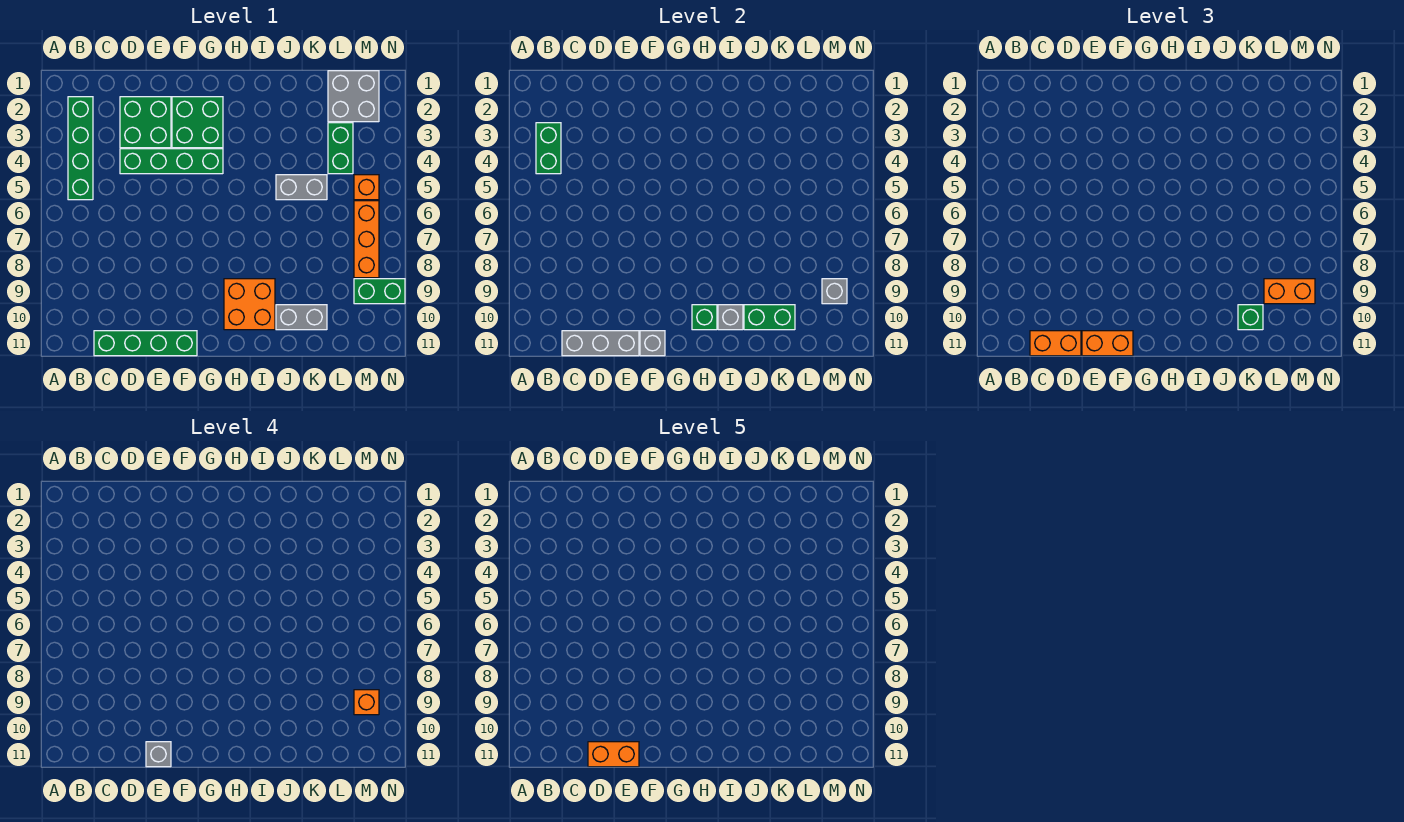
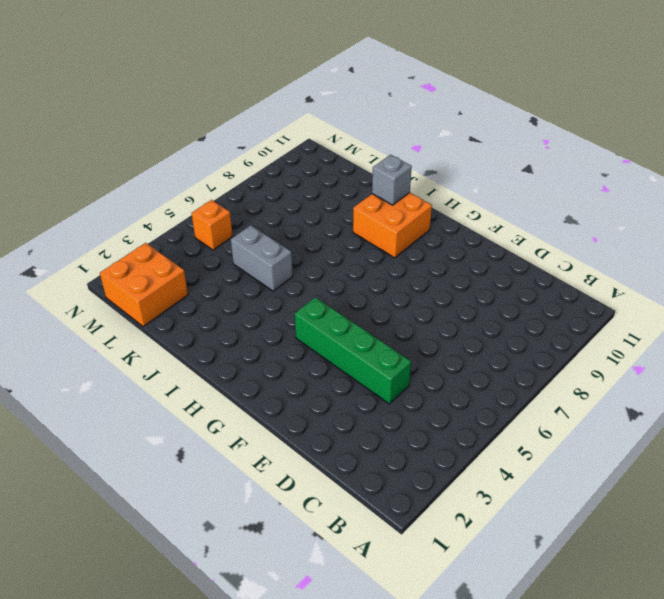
orange 2x2 brick [100,243,188,327] -> grey 2x2 brick [328,71,379,122]
none -> green 1x4 brick [68,97,93,200]
none -> green 1x4 brick [94,331,197,356]
none -> green 2x2 brick [120,97,171,148]

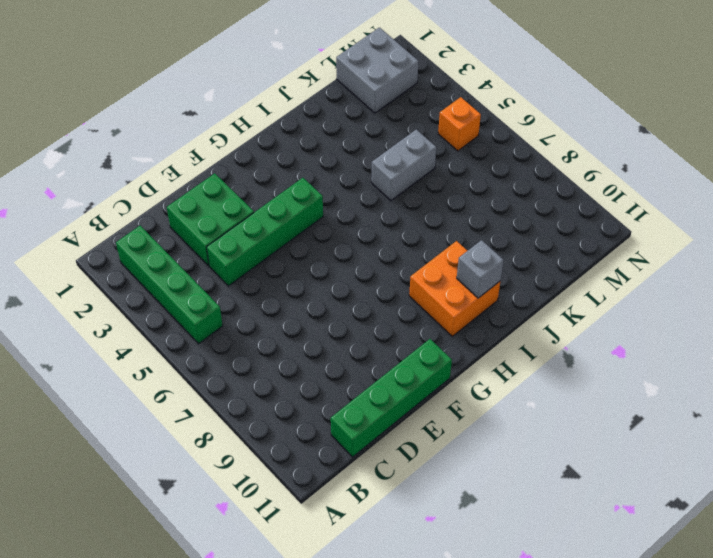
none -> green 2x2 brick [172,97,223,148]
none -> grey 1x2 brick [276,305,327,330]
none -> green 1x2 brick [328,123,353,174]

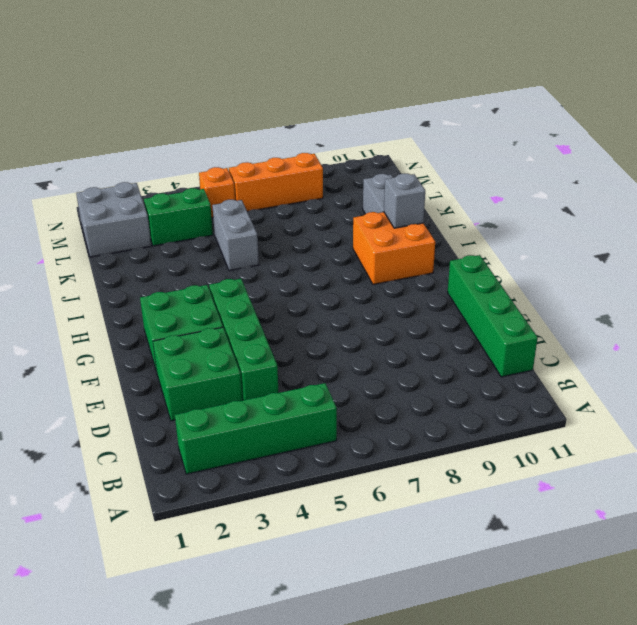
none -> green 1x2 brick [354,279,405,304]
none -> green 1x2 brick [536,123,561,174]
none -> grey 1x3 brick [562,331,639,356]

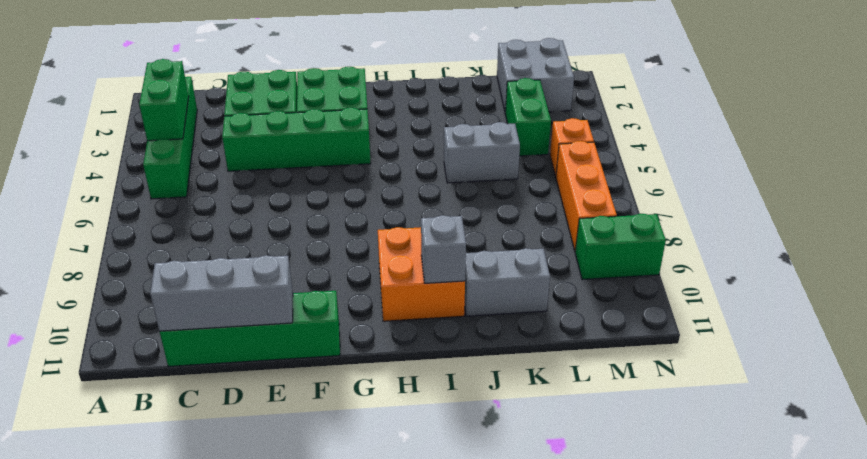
none -> grey 1x1 brick [640,331,665,356]
none -> green 1x1 brick [692,305,717,330]
none -> green 1x2 brick [744,305,795,330]

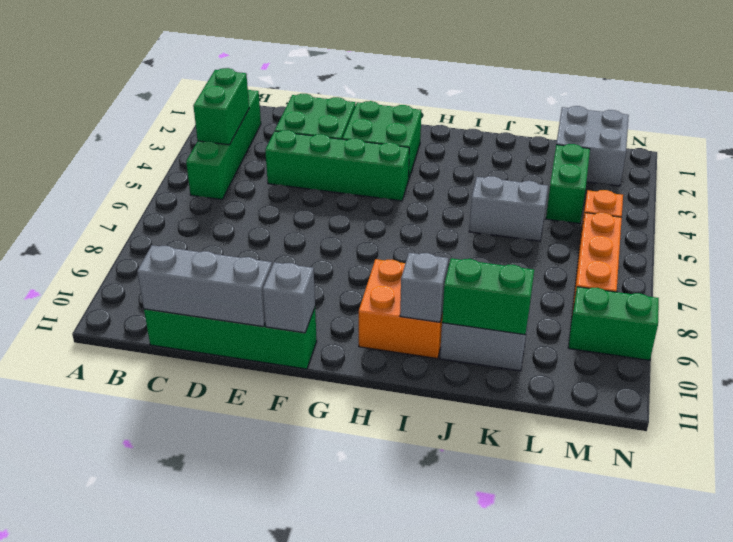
none -> green 1x1 brick [692,305,717,330]
none -> grey 1x1 brick [822,279,847,304]
none -> orange 1x2 brick [1030,331,1081,356]

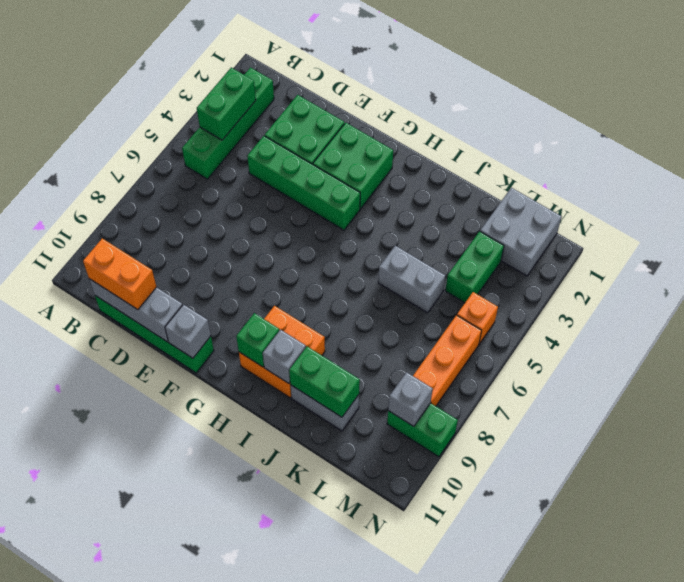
none -> orange 1x2 brick [1082,331,1133,356]
none -> green 1x1 brick [1238,305,1263,330]
none -> orange 1x2 brick [1264,279,1315,304]

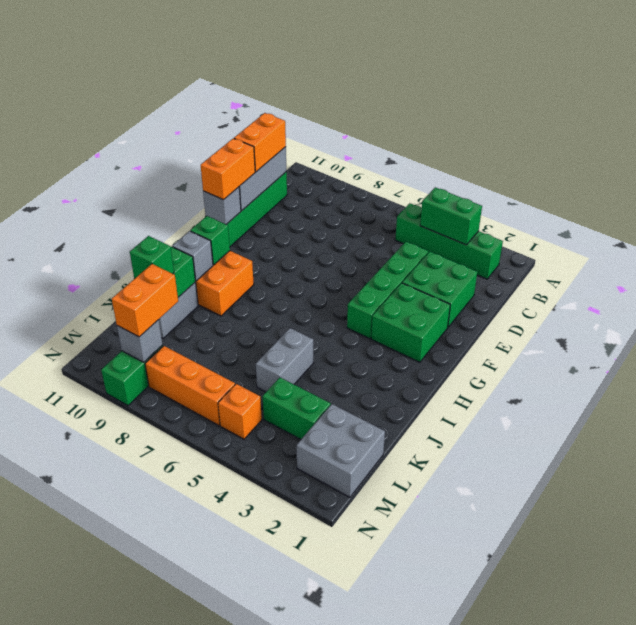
none -> grey 1x1 brick [146,742,171,767]
none -> orange 1x1 brick [354,690,379,715]
none -> orange 1x2 brick [588,742,639,767]

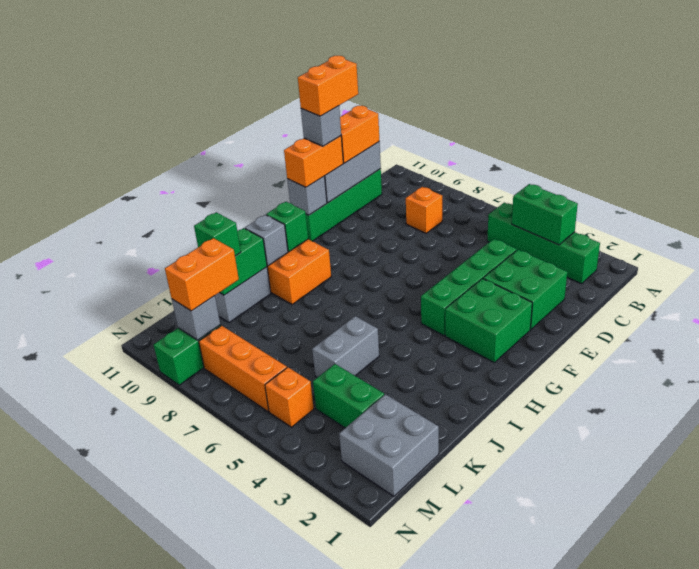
orange 1x1 brick [406,187,442,233] -> orange 1x1 brick moved to [354,690,379,715]

